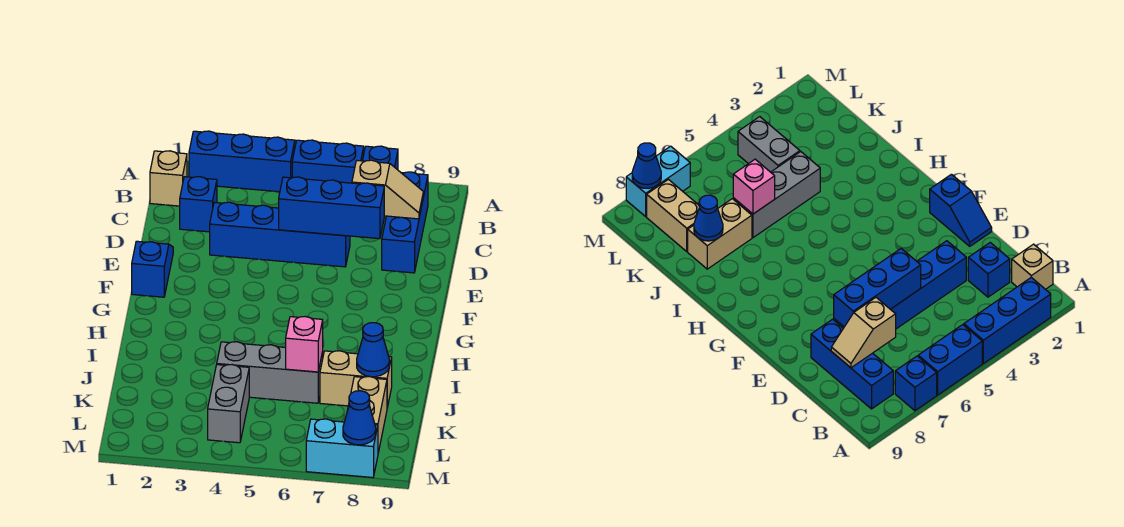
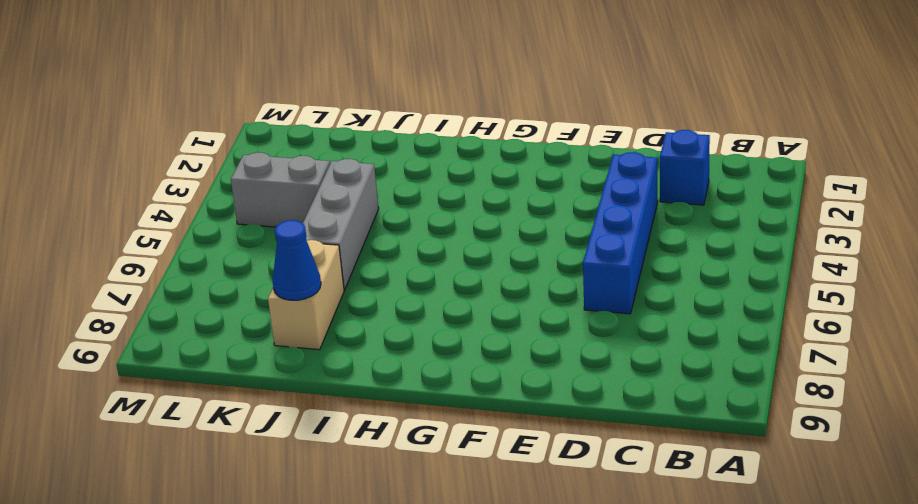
none -> blue 1x3 brick [189,131,295,192]
none -> blue 1x2 brick [292,140,364,183]
none -> blue 1x1 brick [363,146,398,170]

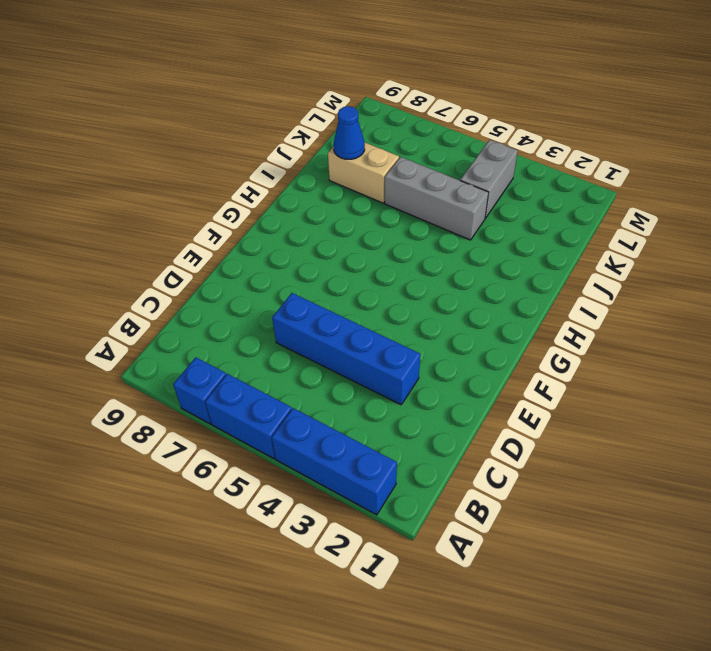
none -> tan 1x1 brick [150,151,187,206]
none -> blue 1x3 brick [382,172,428,273]
none -> blue 1x1 brick [180,177,217,232]

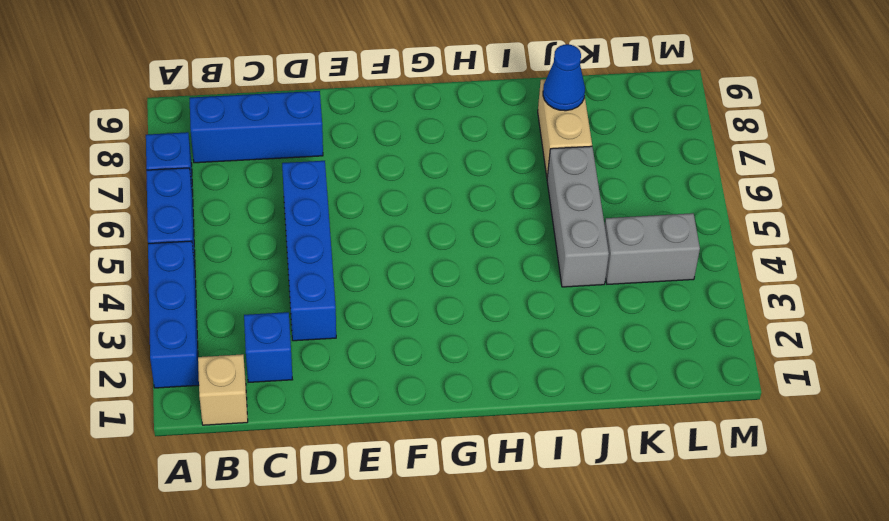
none -> blue 1x2 slope [132,241,173,297]
none -> tan 1x2 brick [347,377,387,453]
none -> cyan 1x2 brick [306,419,378,477]

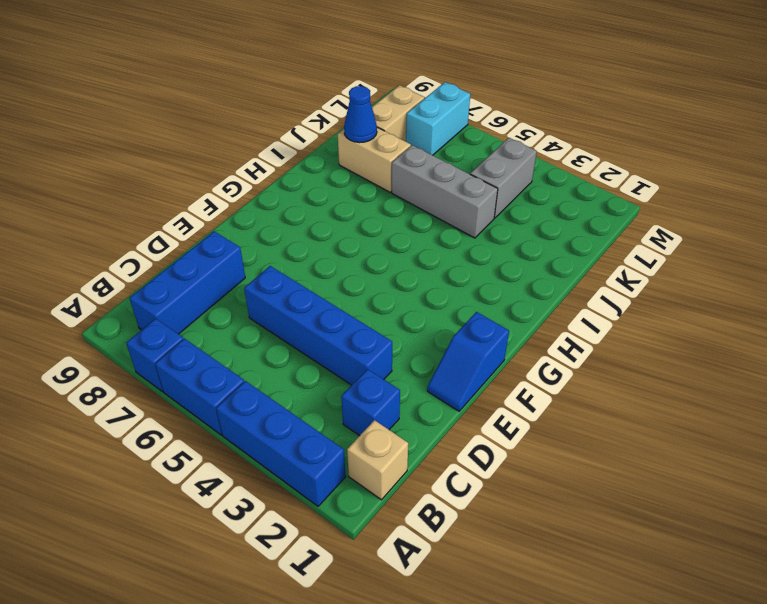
cyan 1x2 brick [406,82,470,155] -> cyan 1x2 brick turned to [306,419,378,477]
none -> tan 1x2 slope [352,160,423,219]
none -> blue 1x3 brick [279,177,384,239]
none -> pink 1x1 brick [286,316,323,372]

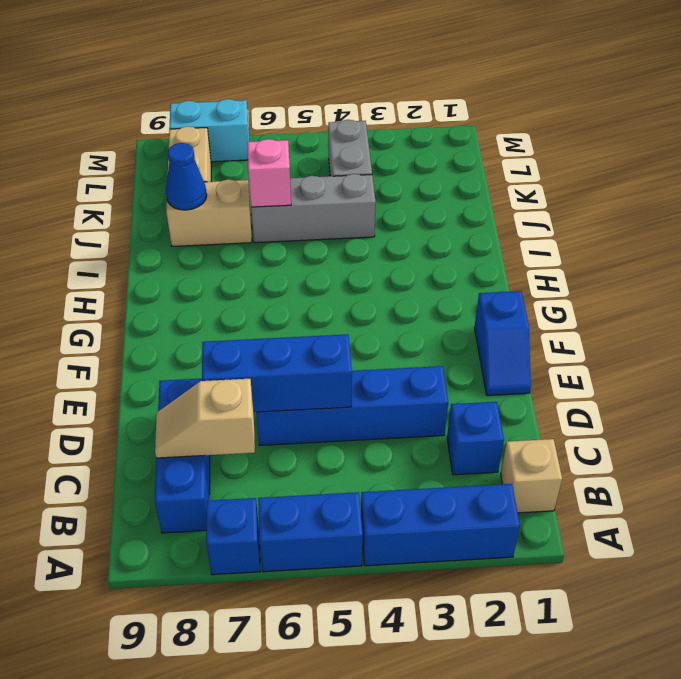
none -> blue 1x1 cone [343,391,376,445]

